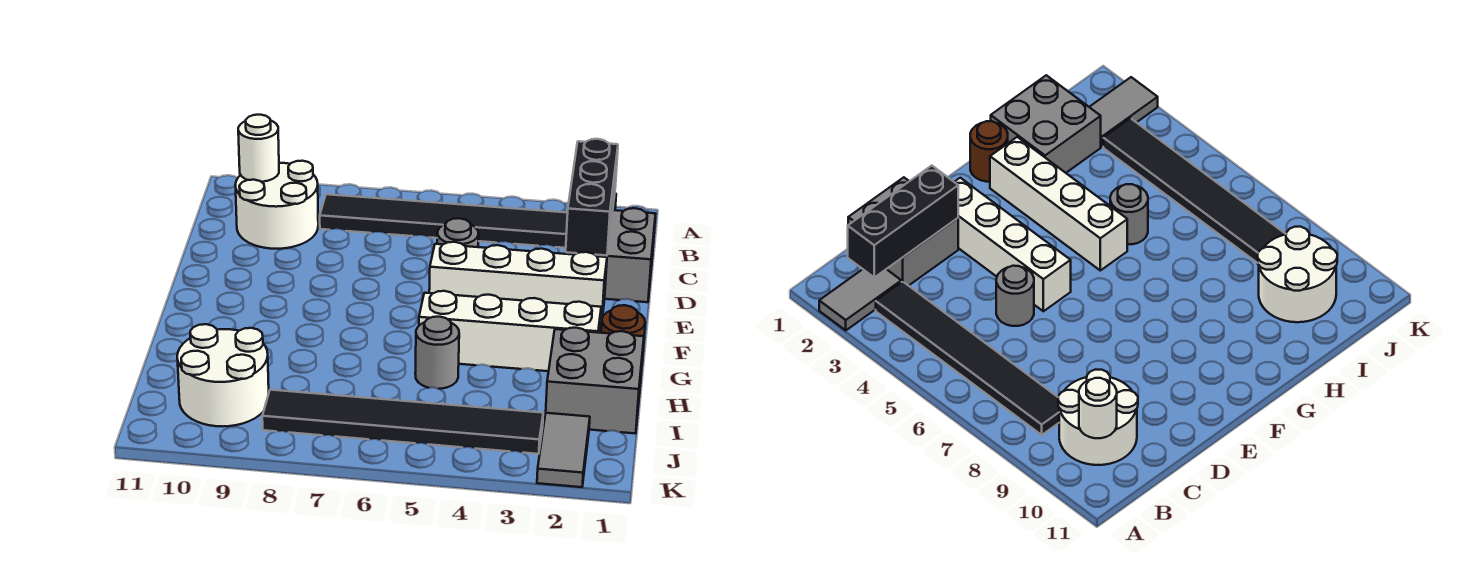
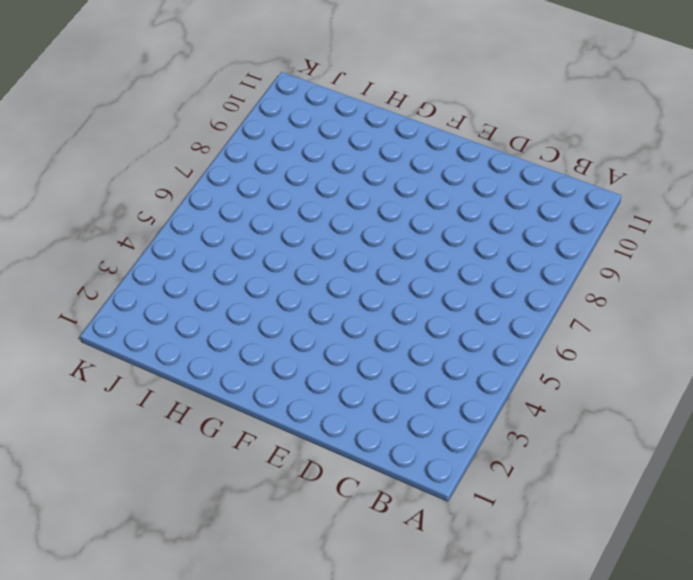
none -> grey 1x2 tile [819,269,901,330]
none -> black 1x6 tile [320,194,568,248]
none -> white 2x2 round brick [236,161,318,249]

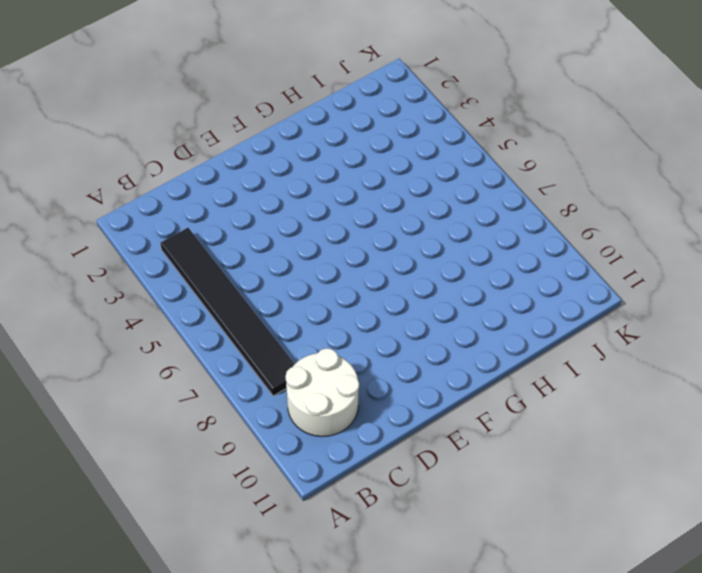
none -> grey 1x2 tile [819,269,901,330]
none -> grey 2x2 brick [566,208,656,302]
none -> grey 1x1 round brick [437,218,478,247]

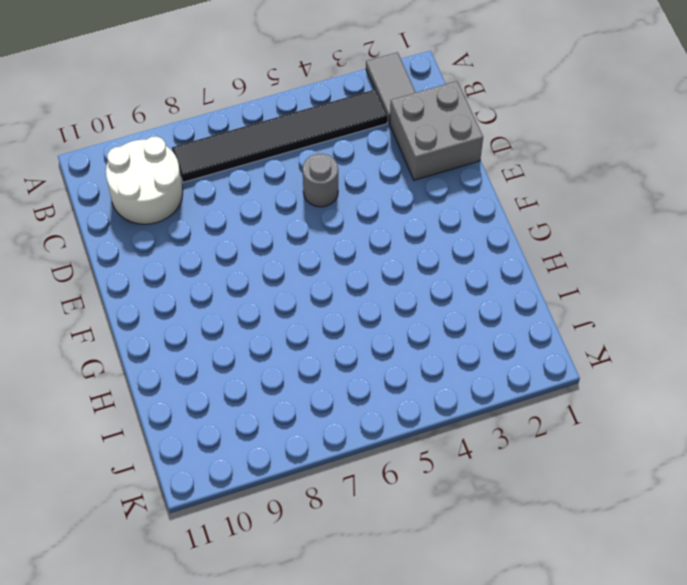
none -> white 1x4 brick [429,242,607,324]
none -> brown 1x1 round brick [601,305,645,361]
none -> white 1x4 brick [419,291,601,371]

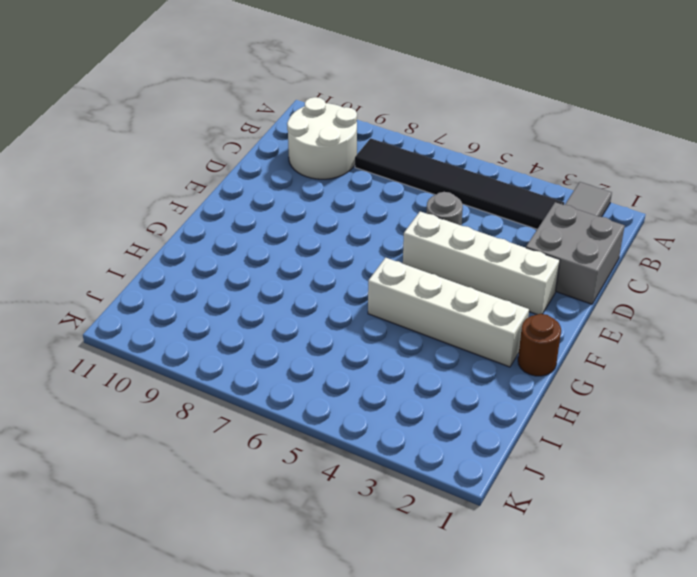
none -> grey 2x2 brick [546,328,644,433]
none -> grey 1x1 round brick [415,317,459,389]
none -> white 2x2 round brick [177,324,269,426]

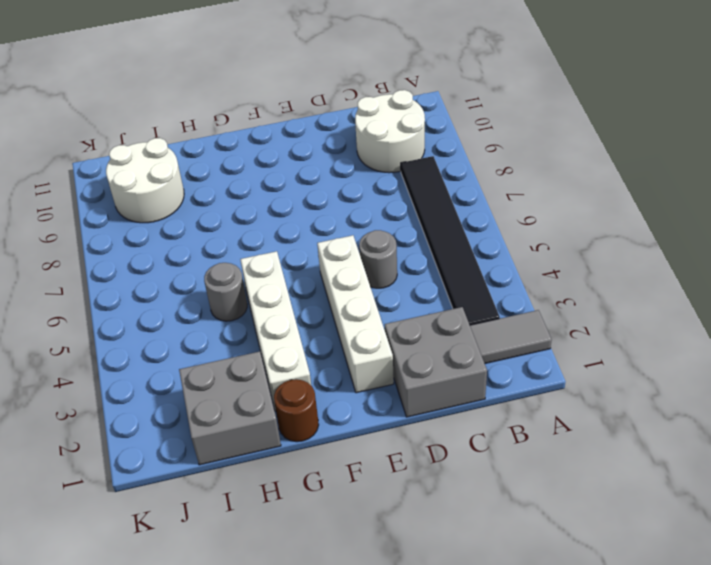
none -> grey 1x2 tile [537,413,590,487]
none -> black 1x6 tile [262,390,543,454]
none -> black 1x3 brick [566,139,618,256]

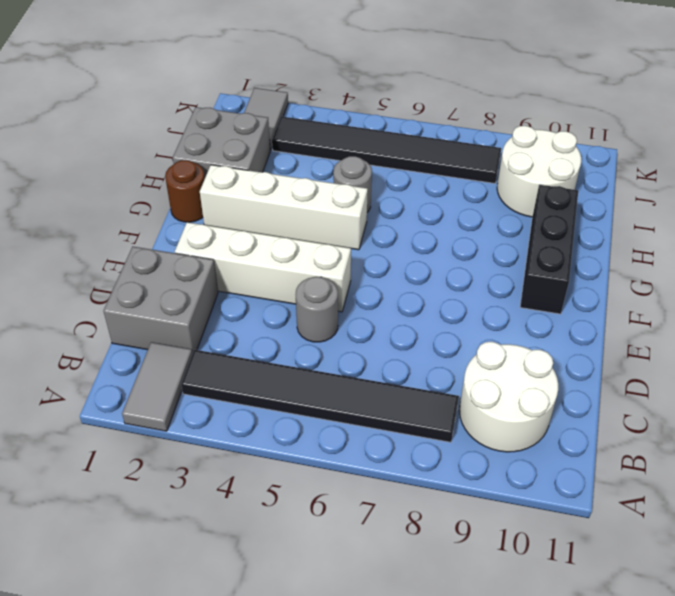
black 1x3 brick [520,185,578,314] -> black 1x3 brick moved to [566,139,618,256]
none -> white 1x1 round brick [238,115,279,182]

